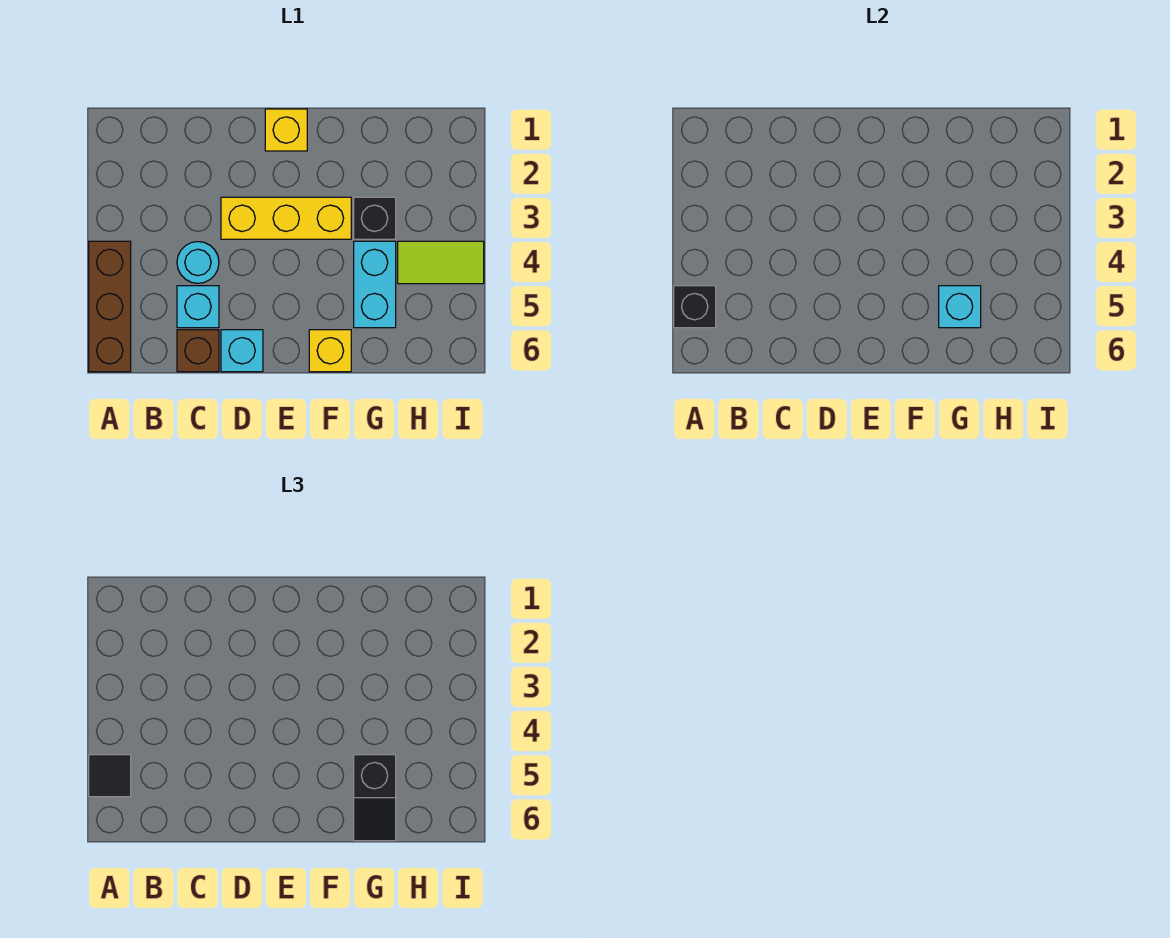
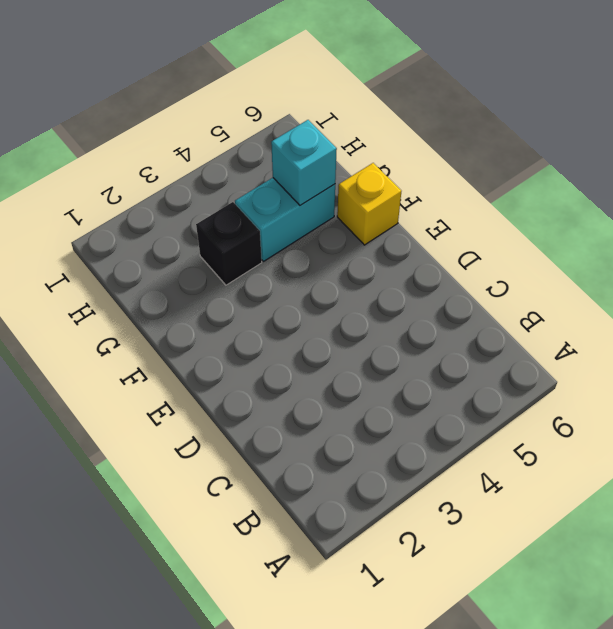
none -> brown 1x3 brick [89,241,131,372]
none -> cyan 1x1 round brick [177,242,219,283]
none -> cyan 1x1 brick [177,286,219,328]

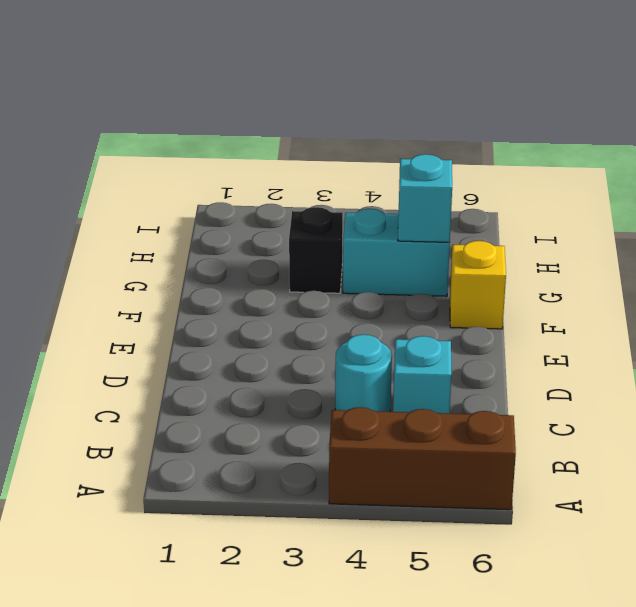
none -> brown 1x1 brick [177,330,219,372]
none -> yellow 1x3 brick [221,197,351,239]
none -> cyan 1x1 brick [221,330,263,372]

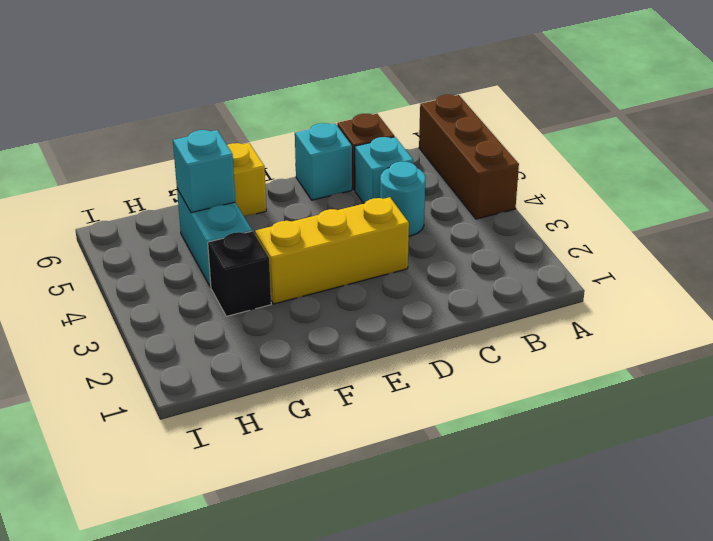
none -> yellow 1x1 brick [265,109,307,151]
none -> lime 1x2 tile [398,241,484,284]
none -> black 1x1 brick [674,286,716,328]

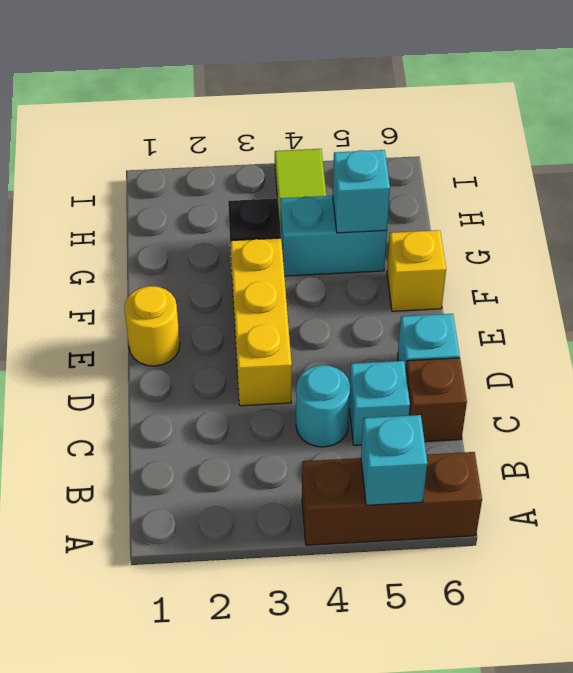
cyan 1x1 brick [361,415,427,505] -> black 1x1 brick [674,286,716,328]
yellow 1x1 round brick [124,286,180,366] -> yellow 1x1 brick [265,109,307,151]
none -> black 1x1 tile [89,755,131,797]
none -> black 1x2 slope [354,755,396,841]

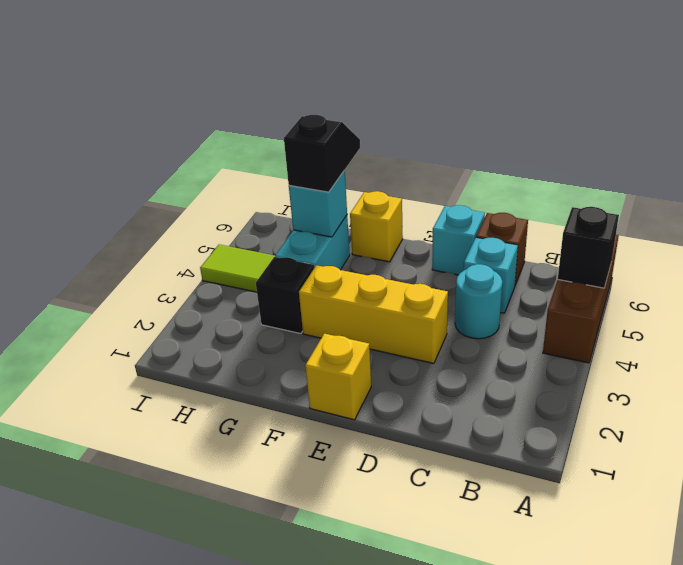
none -> black 1x1 tile [89,755,131,797]

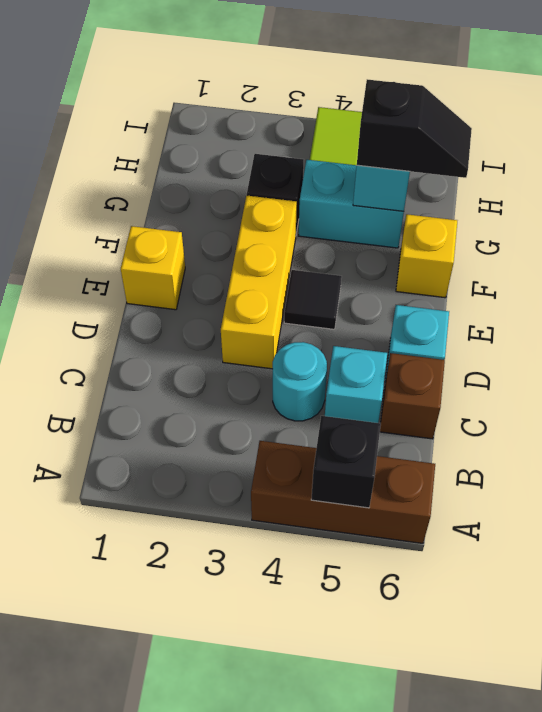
black 1x1 tile [284,270,342,329] -> black 1x1 tile moved to [89,755,131,797]

